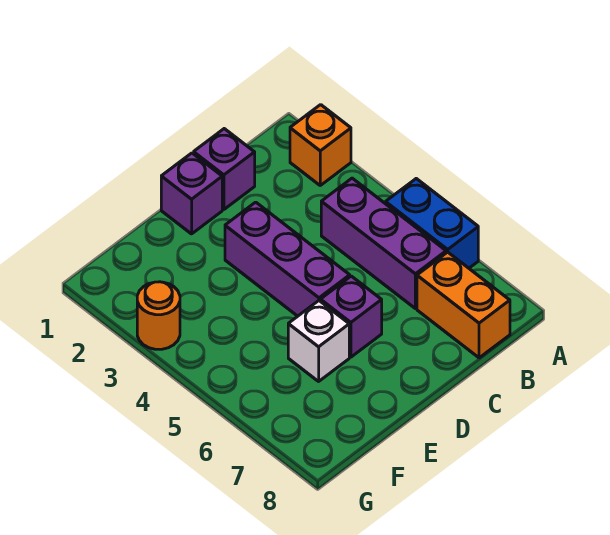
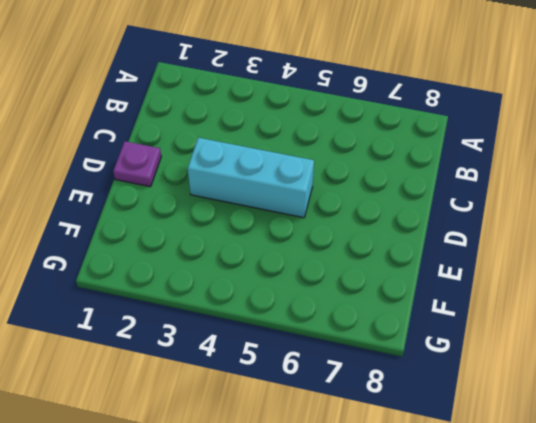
purple 1x1 plate [113,141,161,187] -> purple 1x1 brick [161,153,222,234]
cyan 1x3 brick [188,138,314,218] -> purple 1x3 brick [225,202,350,316]
none -> orange 1x1 brick [290,105,351,185]
none -> blue 1x2 brick [386,179,478,268]

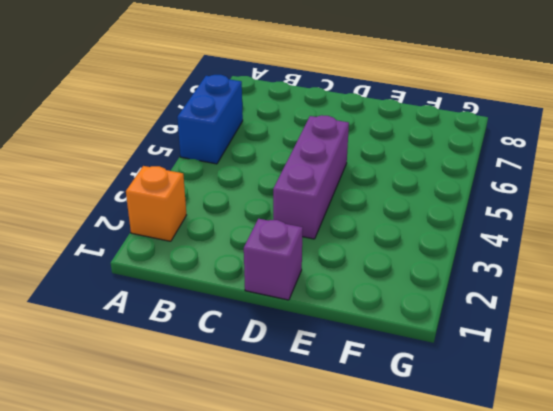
none -> purple 1x3 brick [321,178,446,308]
none -> orange 1x2 brick [417,252,510,358]

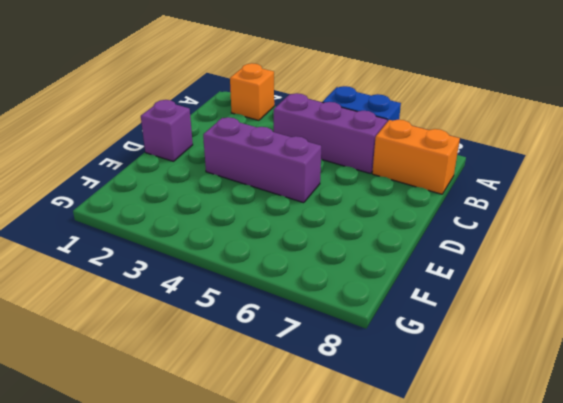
none -> purple 1x1 brick [194,129,255,210]
none -> purple 1x1 brick [321,276,382,357]

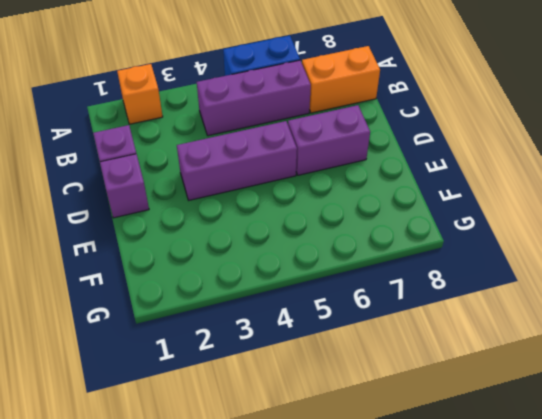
purple 1x2 brick [288,105,370,175] -> purple 1x1 brick [321,276,382,357]
none -> white 1x1 brick [288,301,349,381]
none -> orange 1x1 round brick [137,282,180,349]

